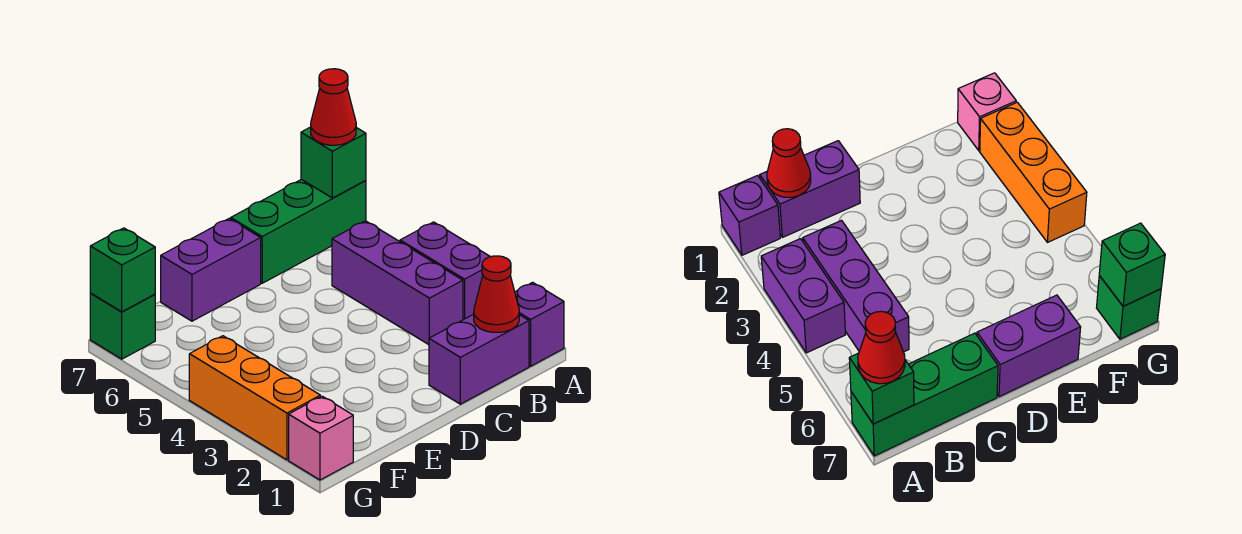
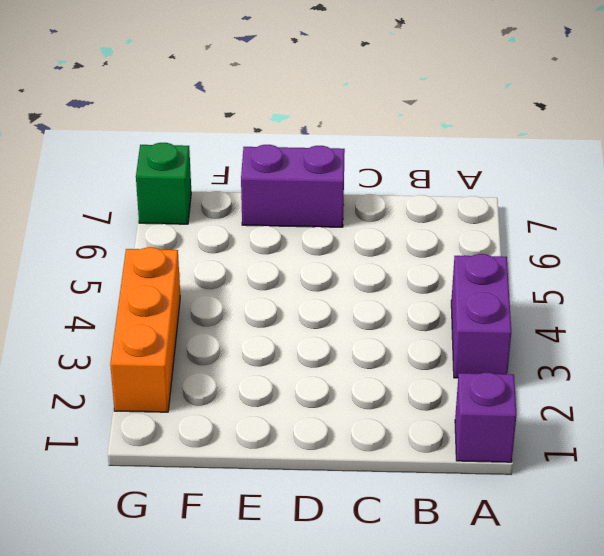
none -> green 1x3 brick [231,179,366,283]
none -> purple 1x2 brick [429,314,529,404]
none -> purple 1x3 brick [332,221,463,345]

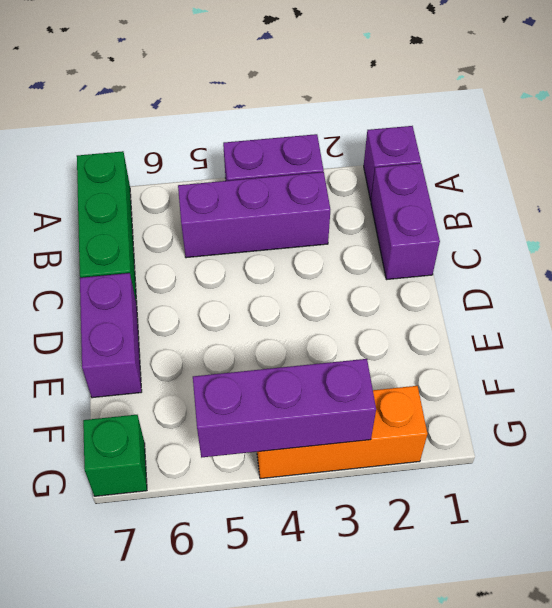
purple 1x3 brick [193,359,376,458] -> none
none -> pink 1x1 brick [289,396,353,480]
none -> green 1x1 brick [301,127,366,198]
none -> red 1x1 cone [474,256,519,332]

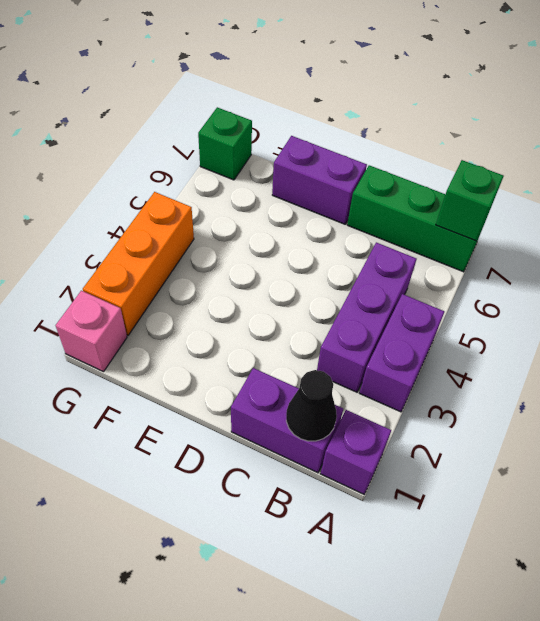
black 1x1 cone [286,370,337,441] -> red 1x1 cone [474,256,519,332]
none -> green 1x1 brick [90,228,155,312]
none -> red 1x1 cone [311,69,356,145]

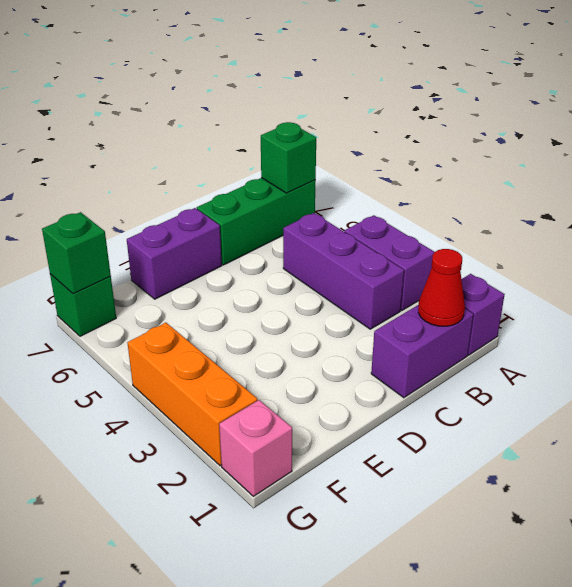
none -> red 1x1 cone [311,69,356,145]

